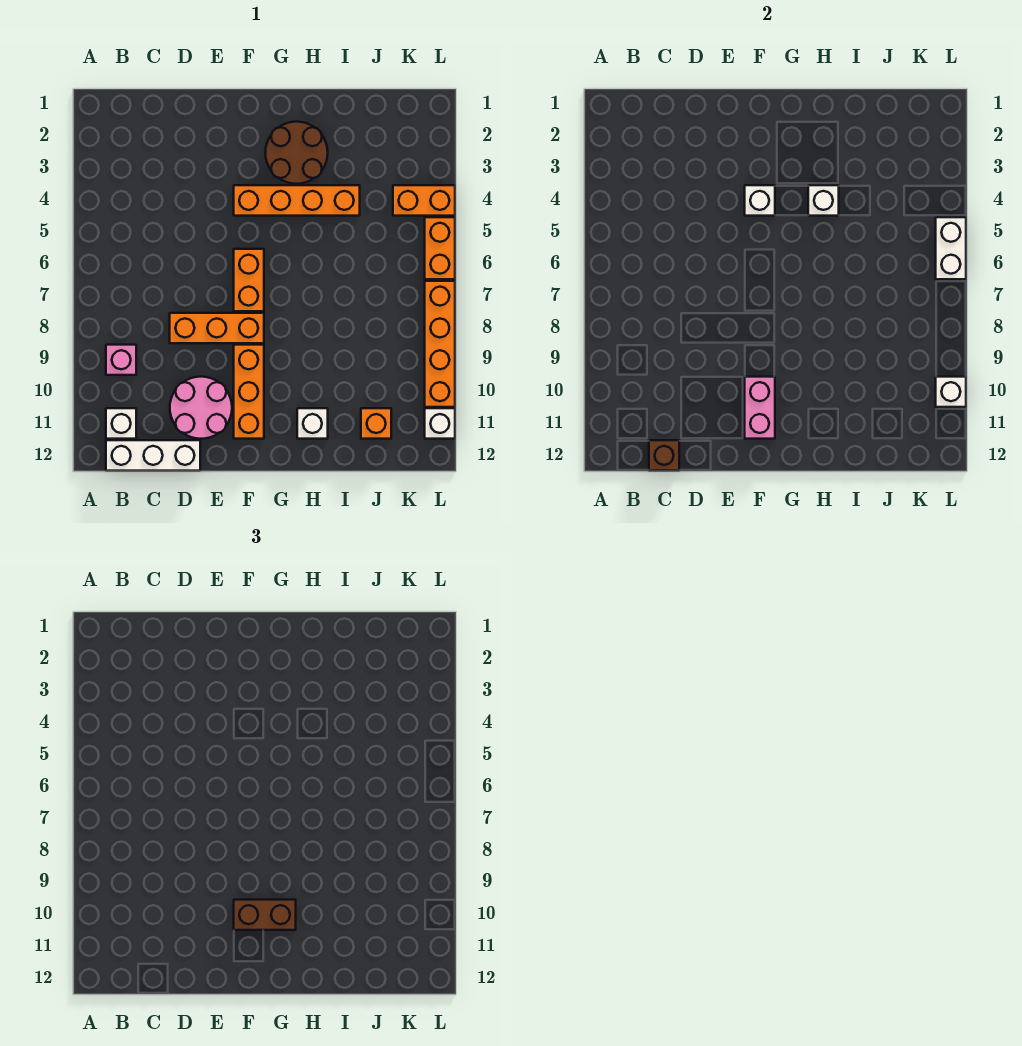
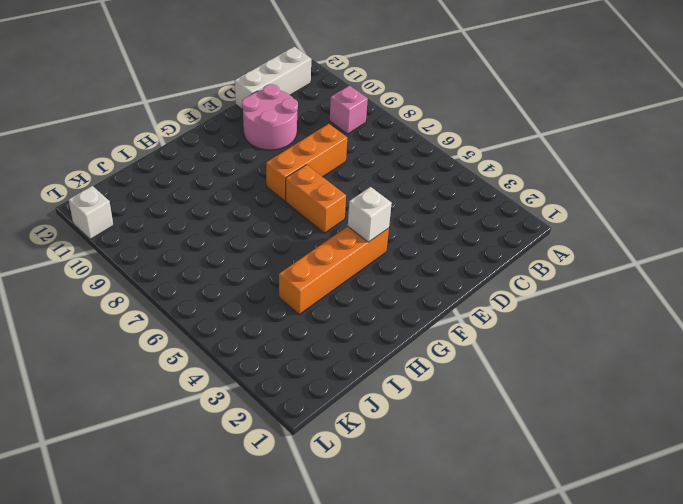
none -> white 1x1 brick [106,408,136,439]
none -> orange 1x3 brick [234,345,264,439]
none -> brown 2x2 round brick [265,122,328,184]

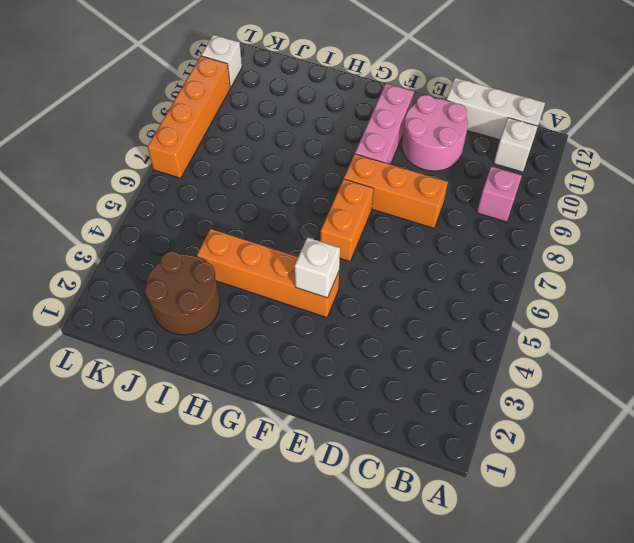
pink 1x3 brick [355,83,414,164] -> orange 1x3 brick [234,345,264,439]
brown 2x2 round brick [145,252,220,335] -> brown 2x2 round brick moved to [265,122,328,184]
none -> white 1x1 brick [297,408,328,439]
none -> orange 1x1 brick [361,408,391,439]
none -> orange 1x2 brick [393,185,455,216]

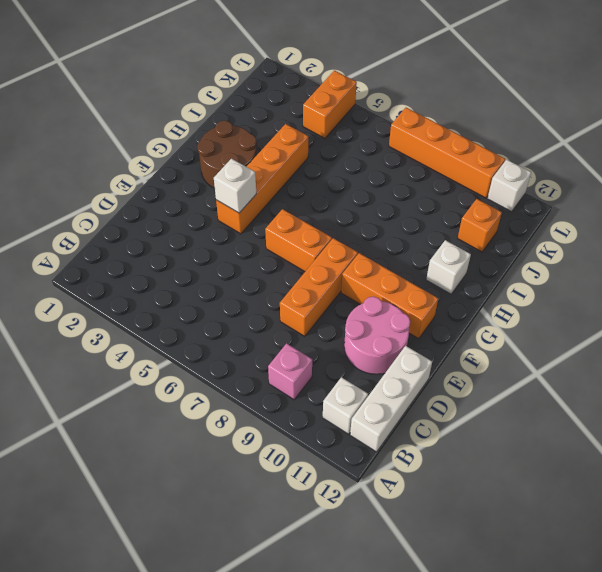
none -> orange 1x2 brick [425,217,455,279]
none -> brown 1x1 brick [649,440,679,471]
none -> pink 1x2 brick [745,377,775,439]

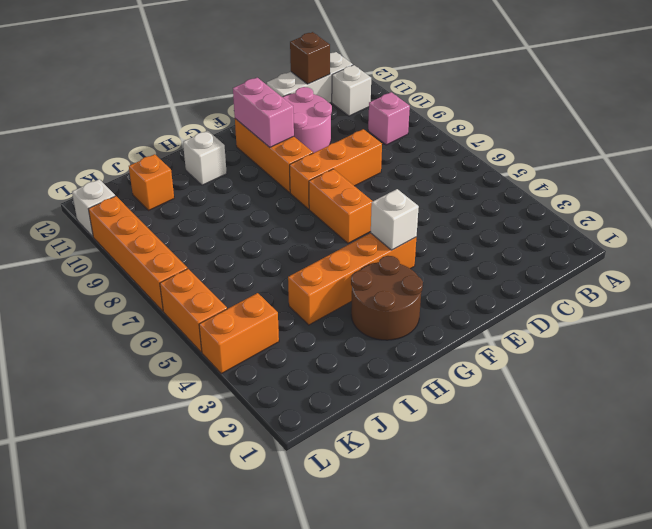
none -> white 1x1 brick [808,185,839,216]
none -> white 1x2 brick [936,217,966,279]
none -> white 1x1 brick [936,377,966,407]

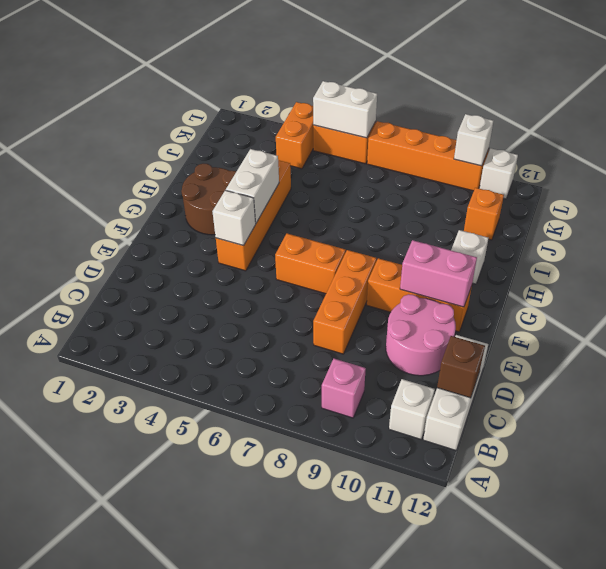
white 1x2 brick [226,149,279,223] -> white 1x1 brick [808,185,839,216]
none -> brown 1x2 brick [234,900,296,930]

